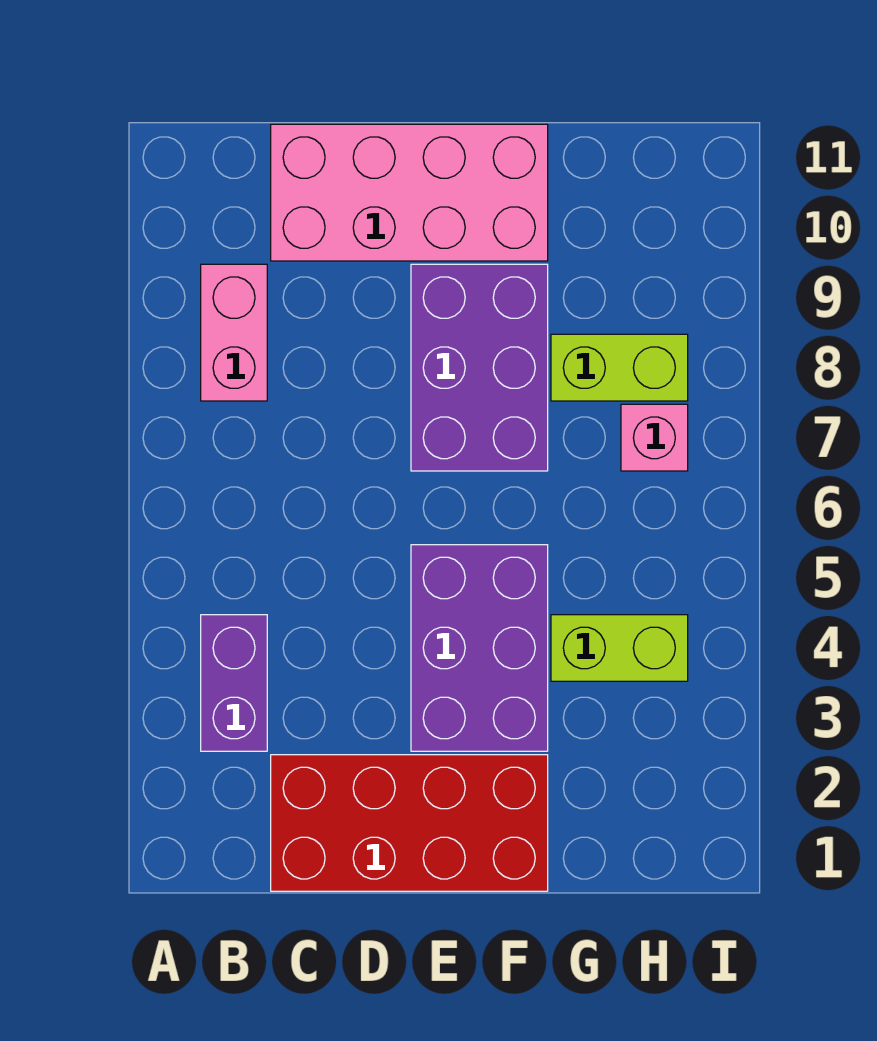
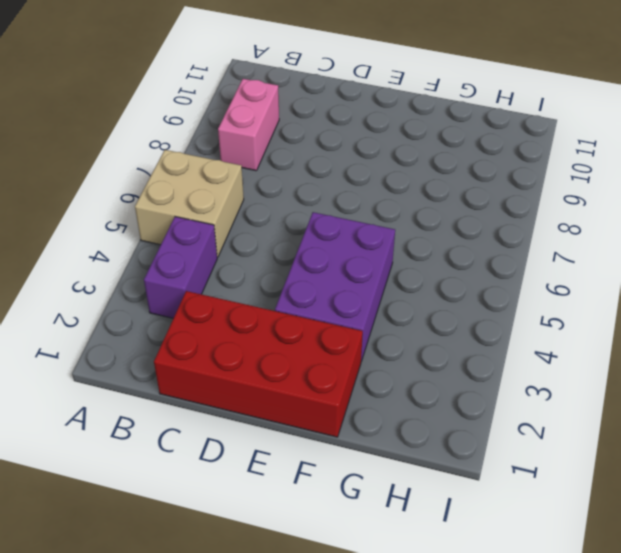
tan 2x2 brick [135,150,244,257] -> none
none -> pink 2x4 brick [271,124,548,261]
none -> purple 2x3 brick [411,264,548,471]

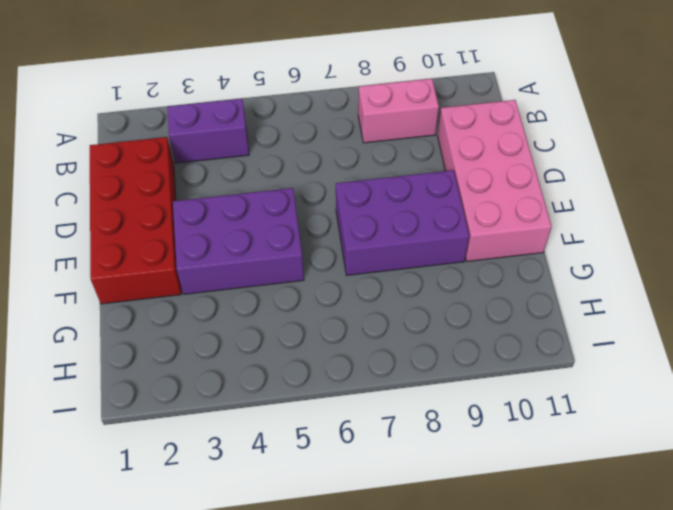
none -> lime 1x2 brick [551,615,688,681]
none -> lime 1x2 brick [551,334,688,401]

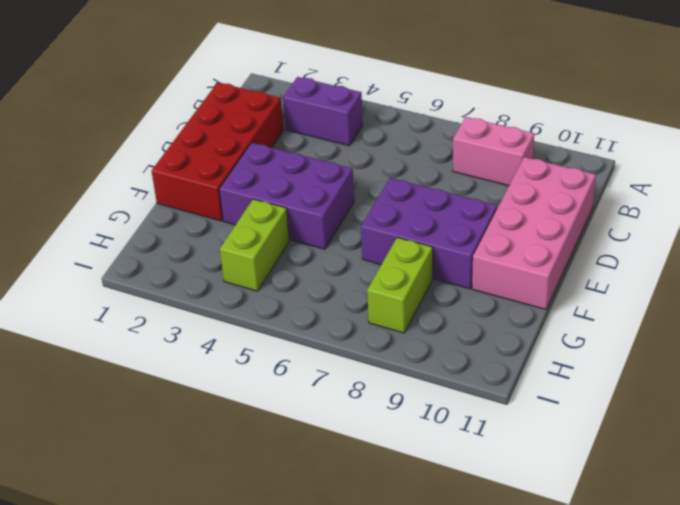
none -> pink 1x1 brick [621,404,688,471]

